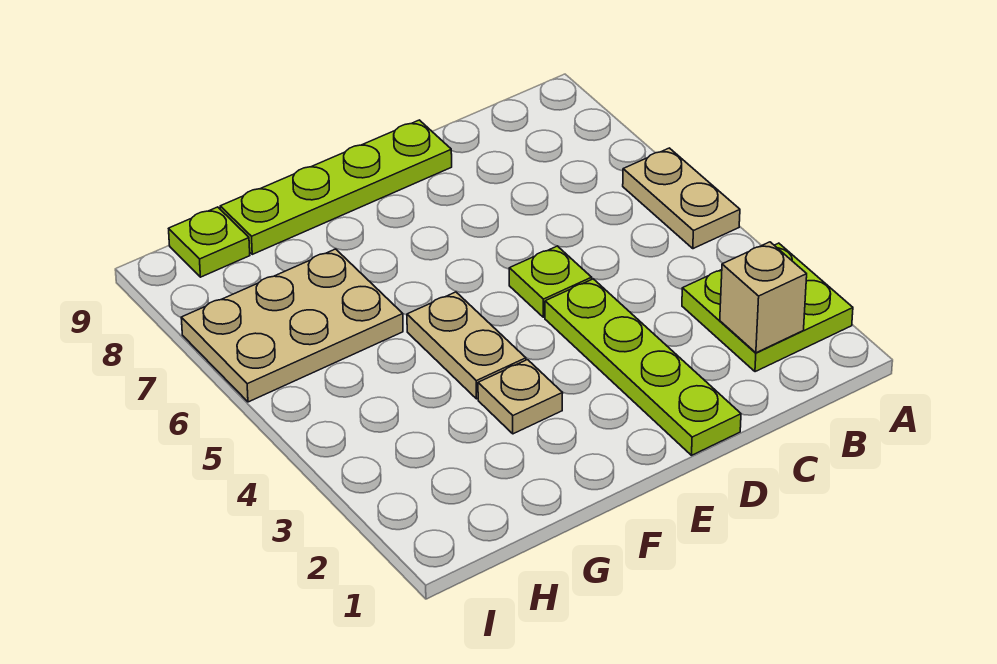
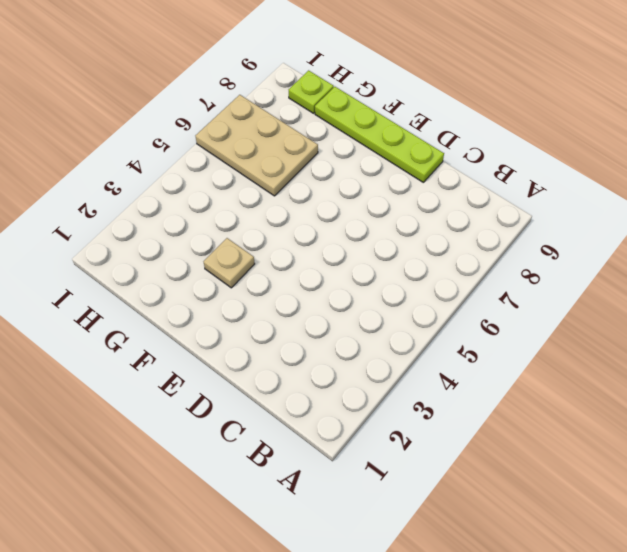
none -> lime 2x2 plate [682,243,853,372]
none -> tan 1x2 plate [623,148,740,249]

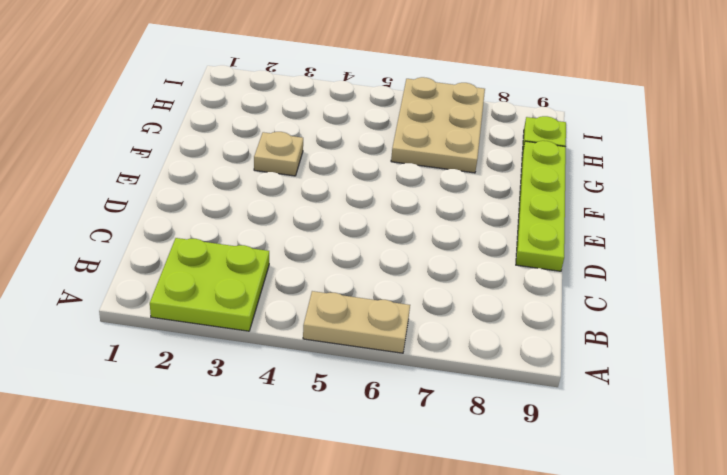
none -> lime 1x4 plate [545,279,741,455]
none -> lime 1x1 plate [509,246,592,317]

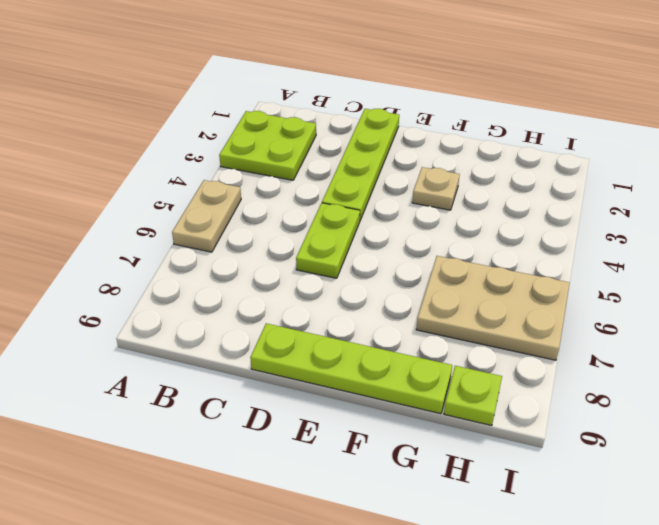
lime 1x2 plate [296,203,360,278] -> lime 1x1 plate [509,246,592,317]
none -> tan 1x2 plate [407,292,526,399]
none -> tan 1x1 brick [720,242,807,353]

